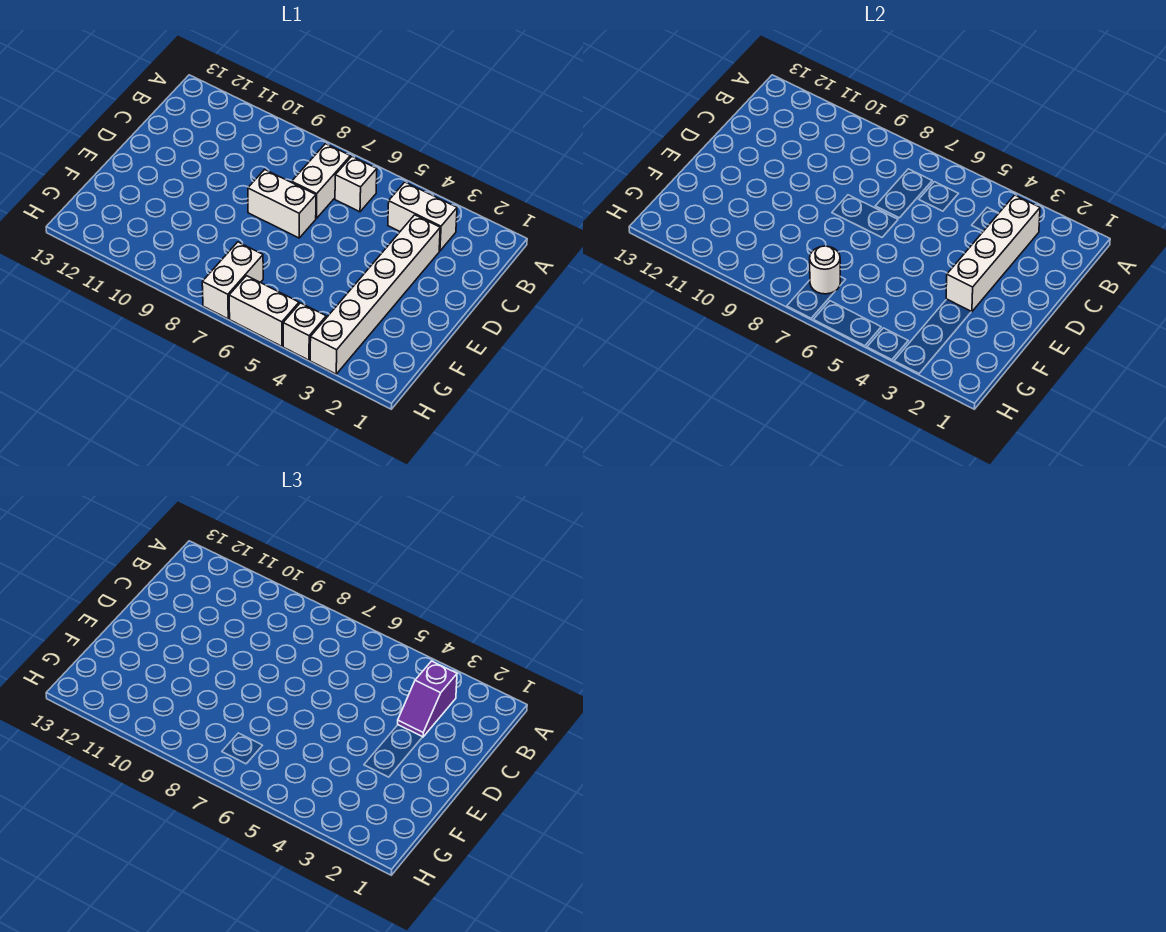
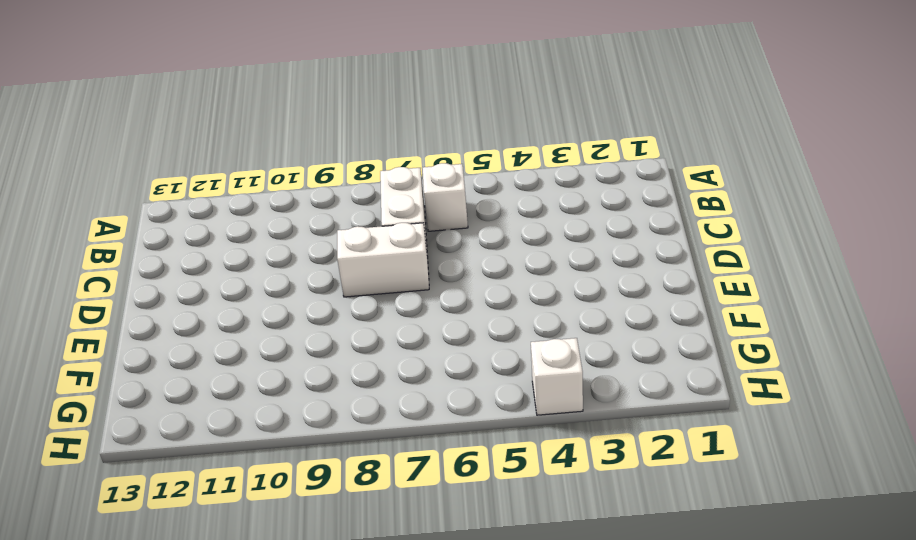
none -> white 1x2 brick [388,182,457,251]
none -> white 1x6 brick [310,215,440,374]

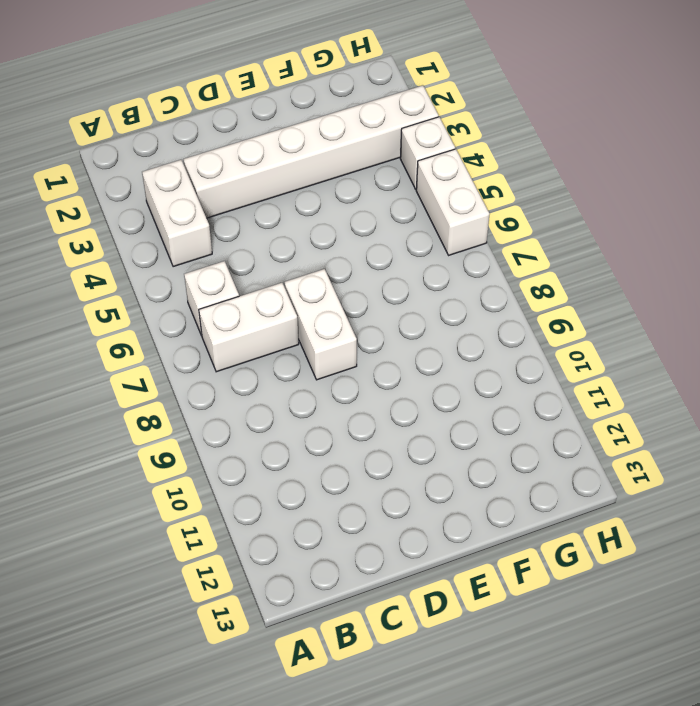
none -> white 1x2 brick [202,242,263,319]
none -> white 1x4 brick [946,195,1040,312]

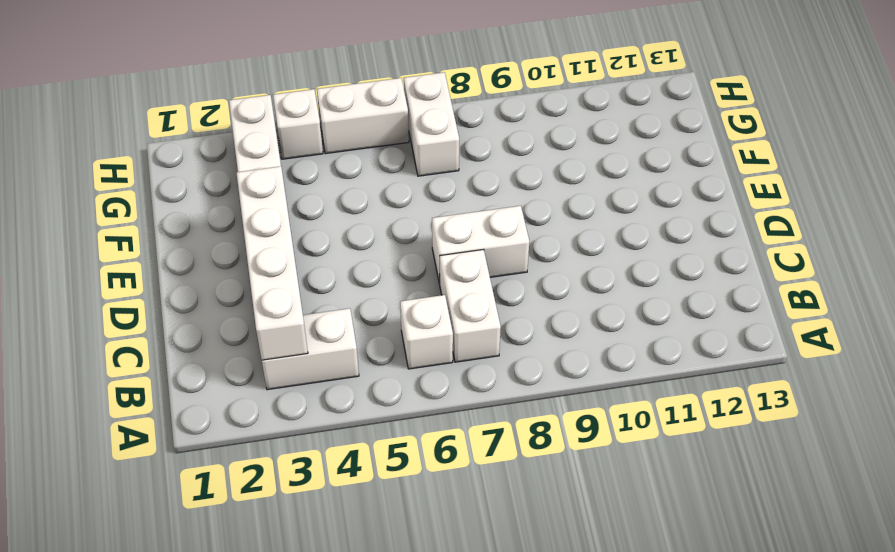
none -> white 1x1 round brick [810,246,840,294]
none -> purple 1x2 slope [398,661,457,737]

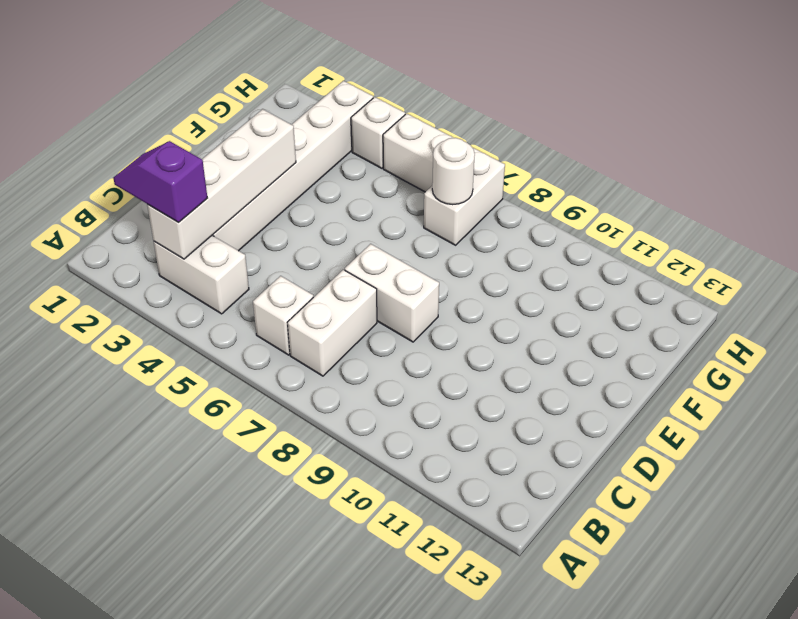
purple 1x2 slope [113,141,207,222] -> purple 1x2 slope turned to [398,661,457,737]

